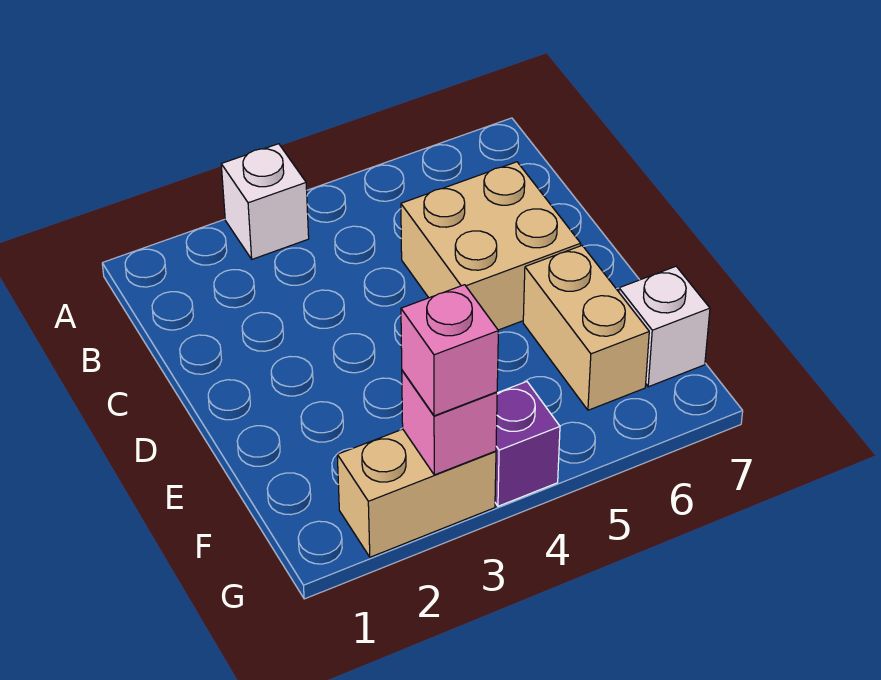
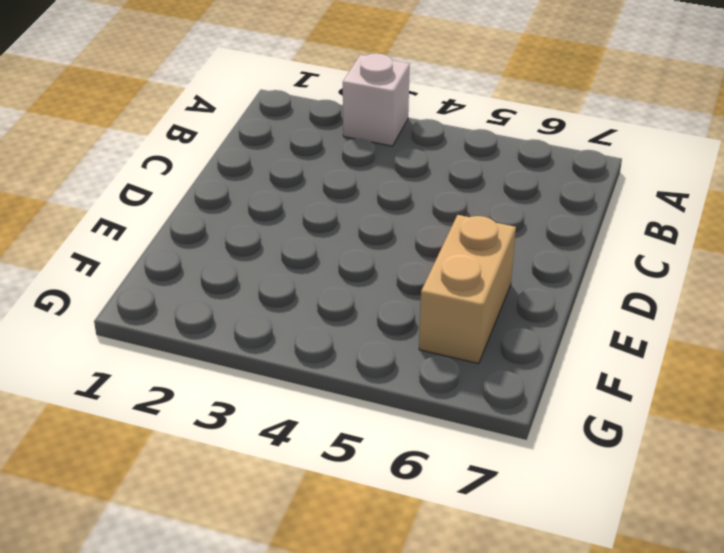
none -> tan 2x2 brick [401,162,581,330]
none -> white 1x1 brick [619,266,710,387]

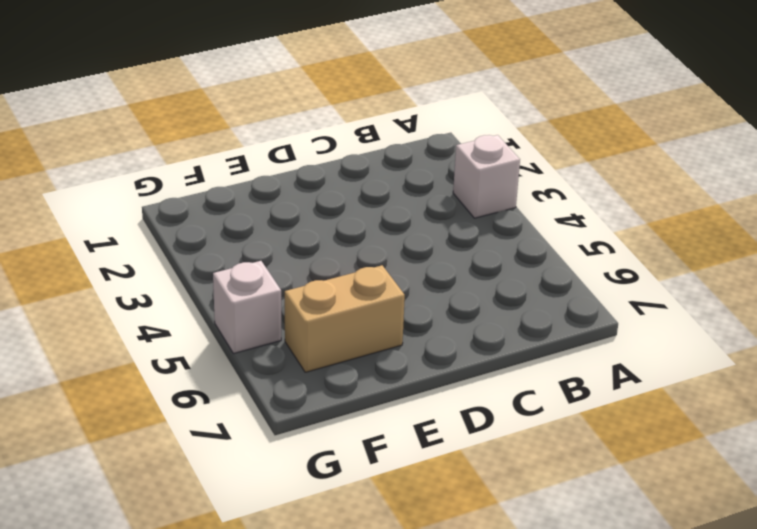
white 1x1 brick [213,261,281,354] -> white 1x1 brick moved to [619,266,710,387]
none -> tan 2x2 brick [401,162,581,330]
none -> tan 1x2 brick [337,429,496,557]

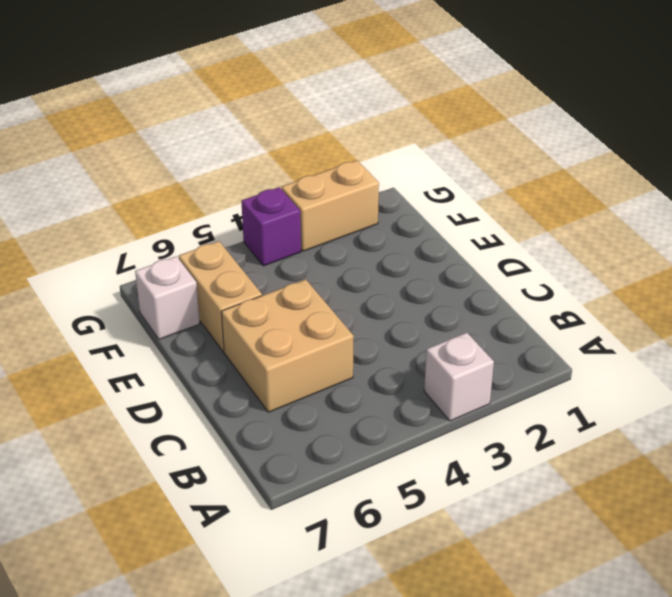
none -> pink 1x1 brick [402,370,497,475]
none -> pink 1x1 brick [401,285,498,416]

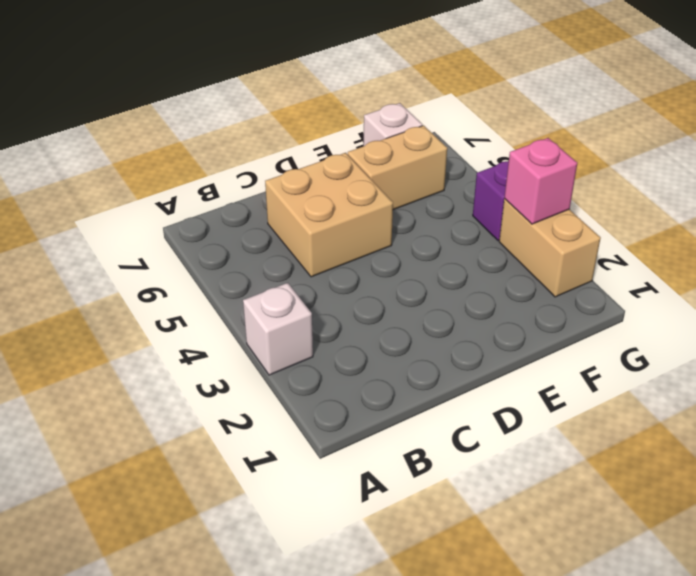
none -> pink 1x1 brick [401,285,498,416]

